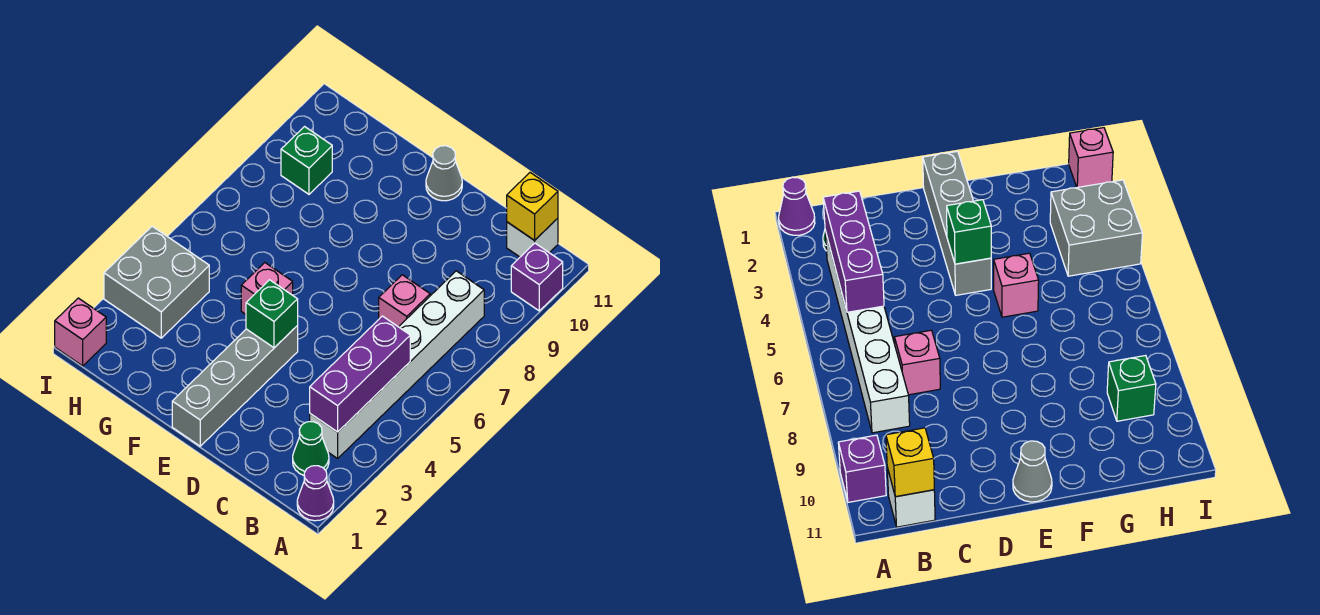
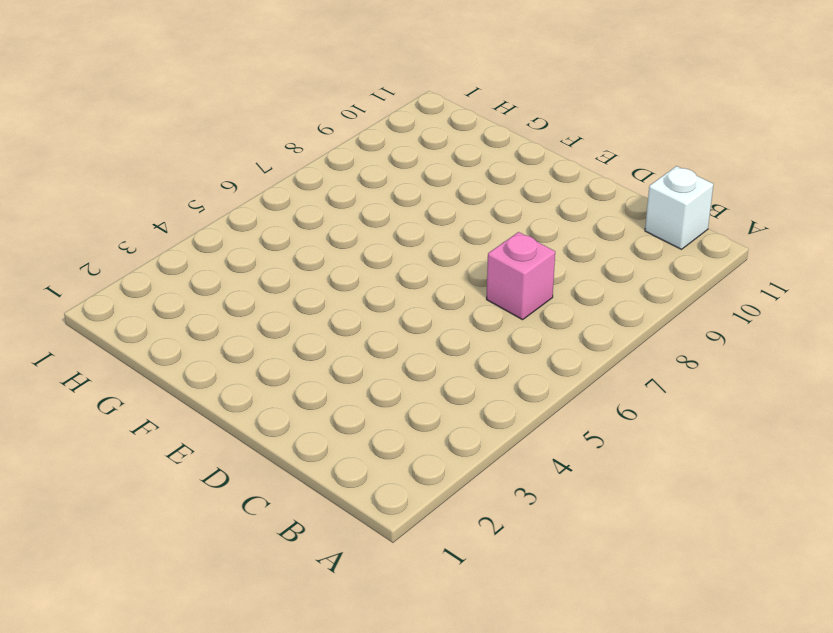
none -> purple 1x1 cone [297,466,334,521]
none -> purple 1x1 brick [511,243,563,311]
none -> green 1x1 cone [293,422,329,475]

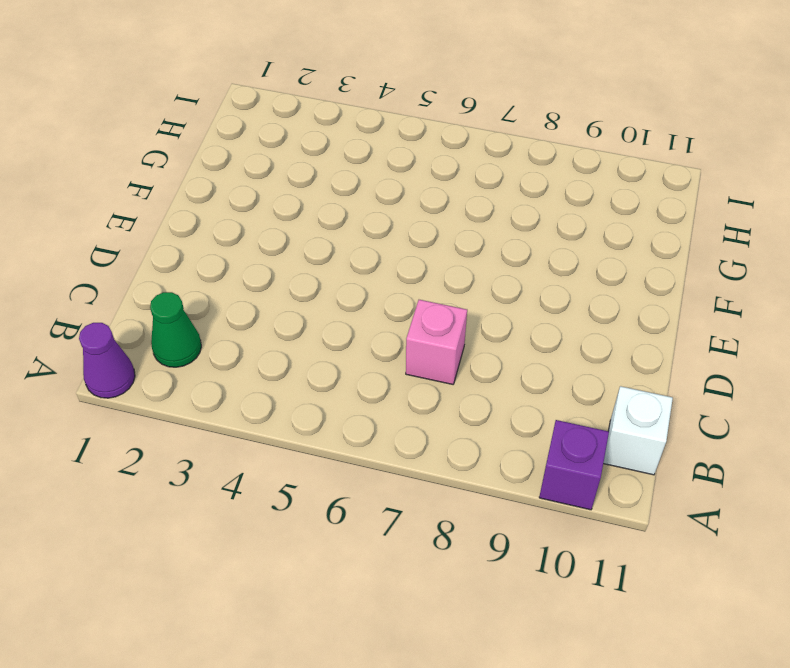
none -> white 1x6 brick [310,271,484,458]
none -> grey 1x4 brick [172,326,298,446]
none -> grey 1x1 cone [426,146,462,201]

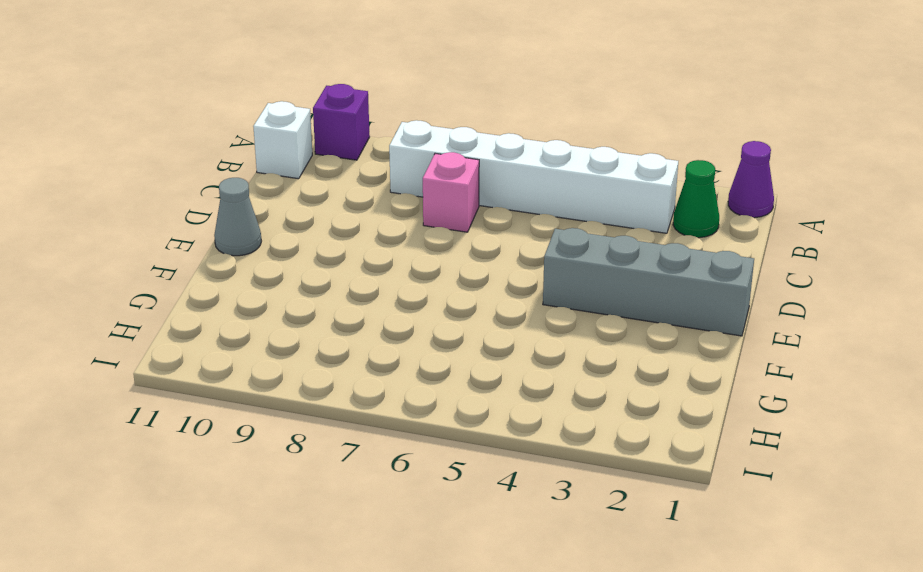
none -> pink 1x1 brick [241,263,293,314]
none -> grey 2x2 brick [104,226,209,338]
none -> green 1x1 brick [281,127,332,194]

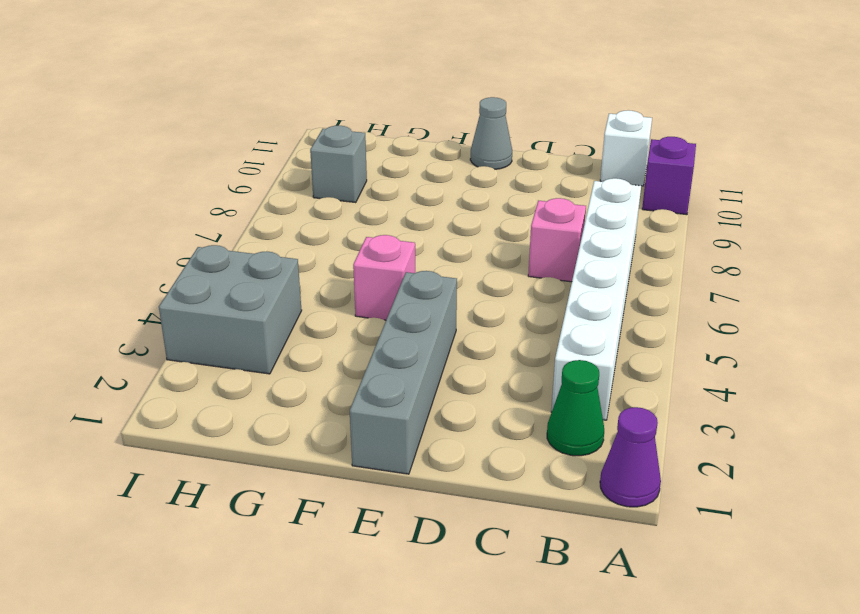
grey 1x1 brick [310,126,367,203] -> green 1x1 brick [281,127,332,194]
none -> pink 1x1 brick [55,298,106,366]
none -> purple 1x3 brick [310,316,410,432]
none -> yellow 1x1 brick [507,173,558,240]

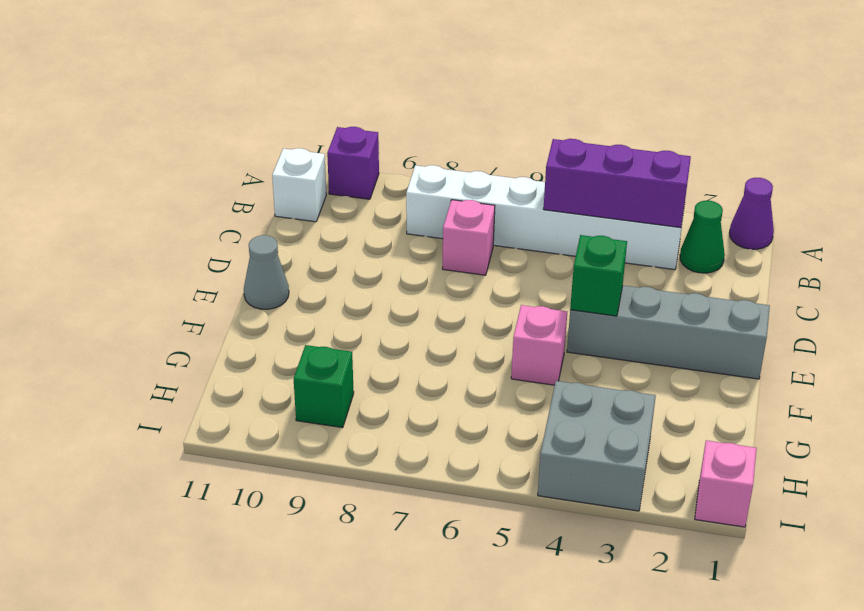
none -> yellow 1x1 brick [507,173,558,240]

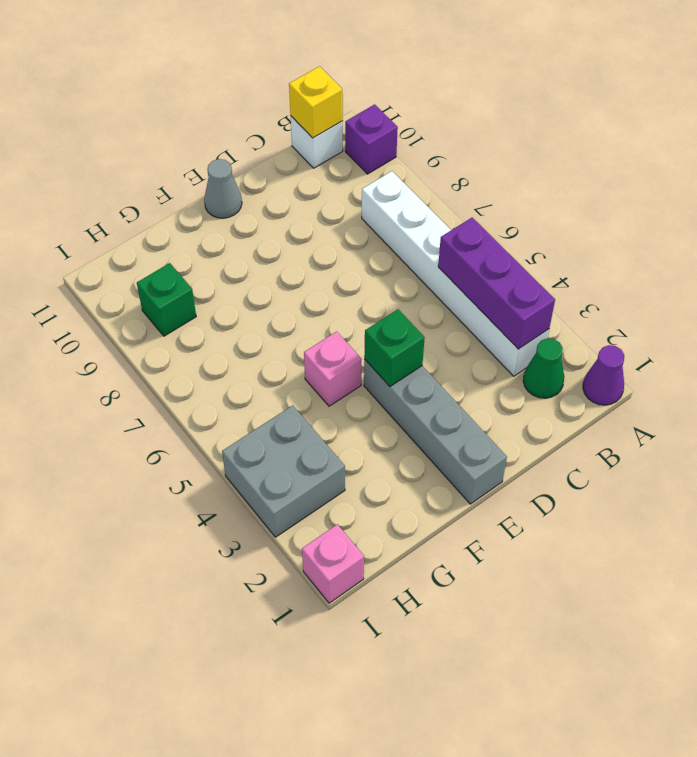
none -> pink 1x1 brick [379,275,430,327]

